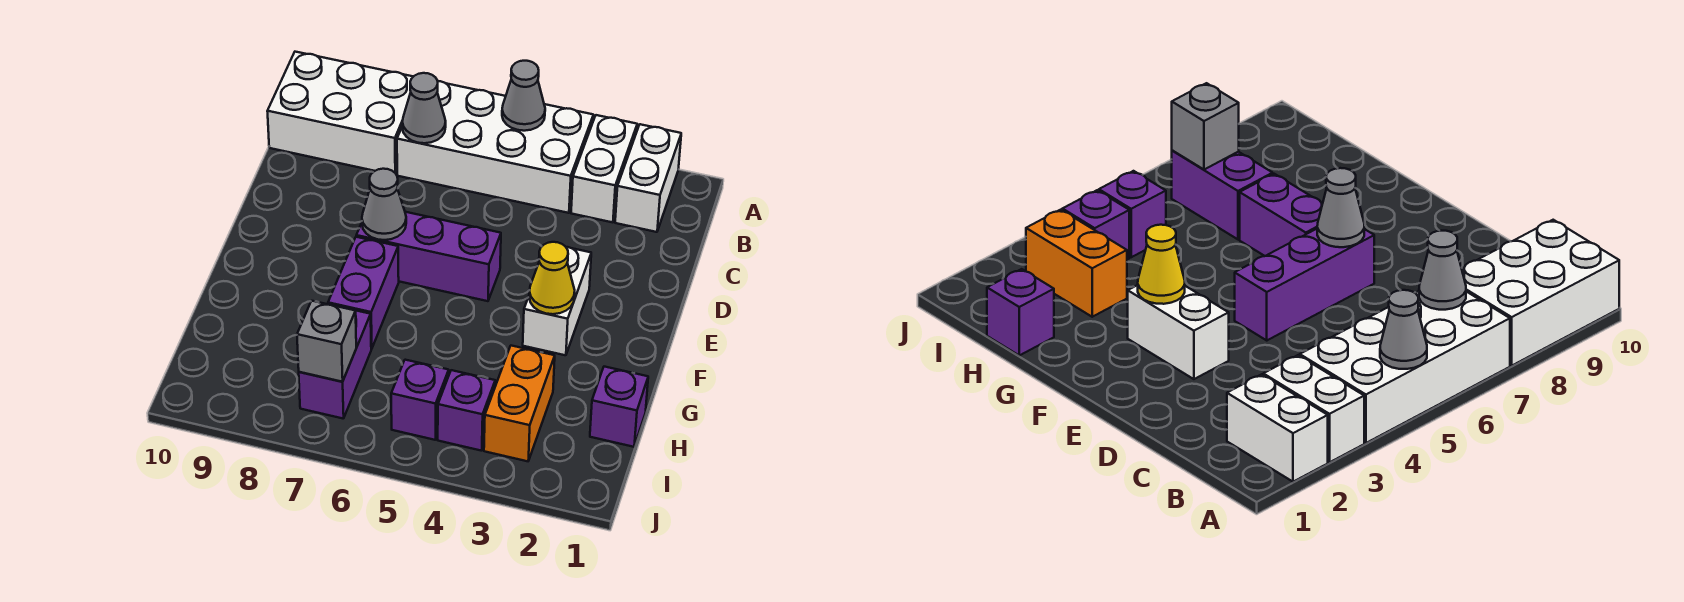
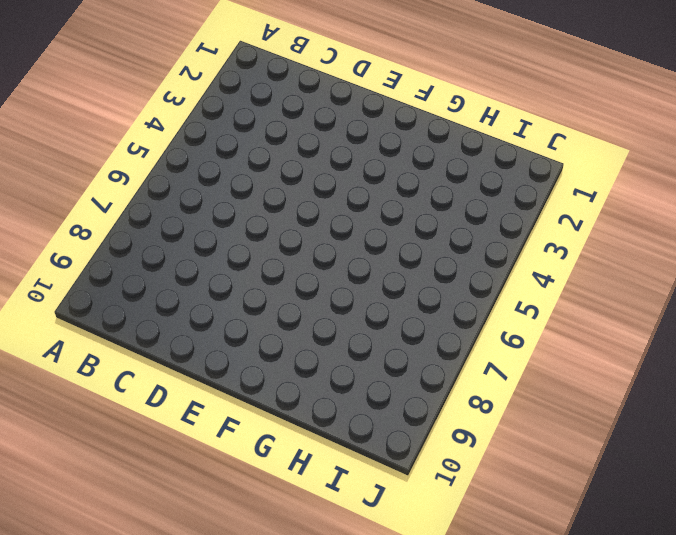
none -> white 1x2 brick [615,124,681,232]
none -> white 1x2 brick [571,115,637,222]
none -> white 2x4 brick [397,81,593,213]

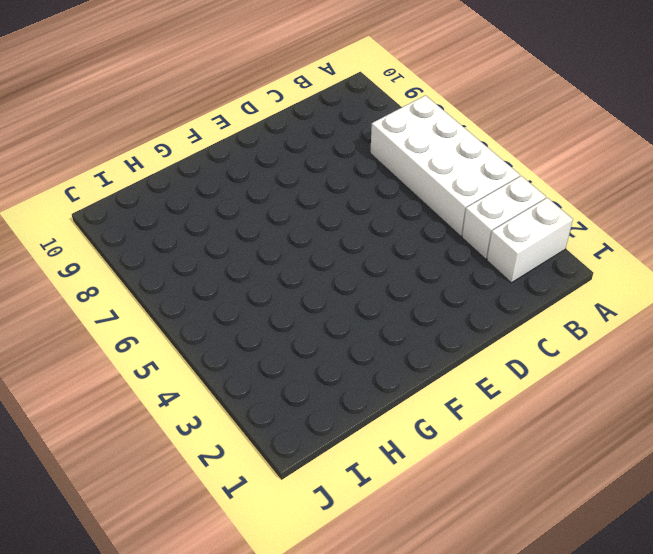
none -> white 2x3 brick [267,52,413,173]
none -> white 1x2 brick [523,247,591,355]
none -> purple 1x3 brick [356,212,501,301]

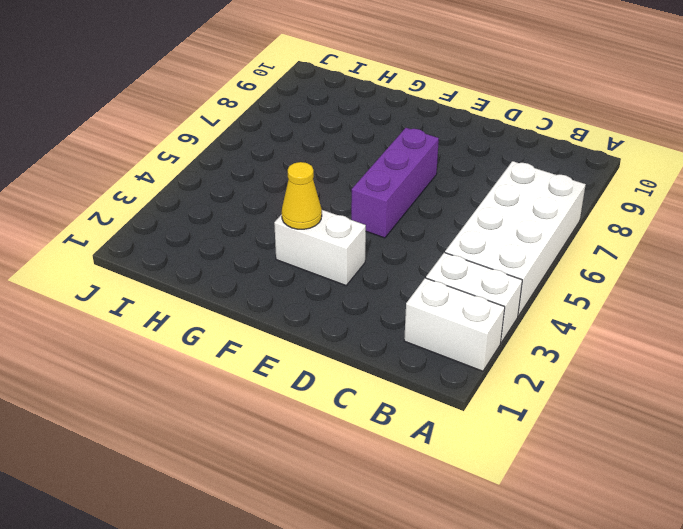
none -> white 2x3 brick [267,52,413,173]
none -> purple 1x2 brick [328,237,399,349]
none -> purple 1x1 brick [590,367,648,447]

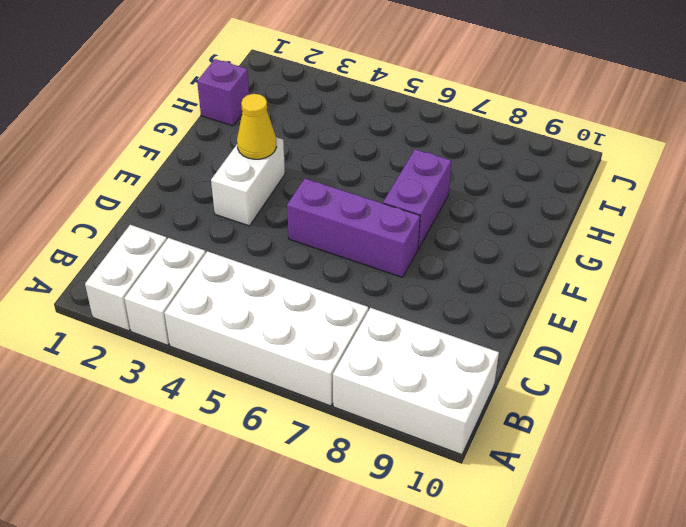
none -> orange 1x2 brick [484,346,555,461]
none -> purple 1x2 brick [299,305,371,419]
none -> purple 1x1 brick [438,370,495,451]

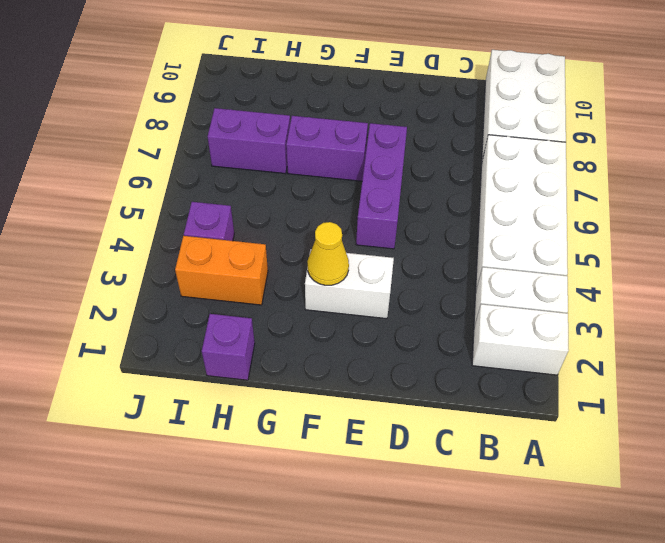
none -> purple 1x1 brick [391,360,449,440]
none -> grey 1x1 cone [502,61,545,131]
none -> grey 1x1 cone [402,73,446,143]

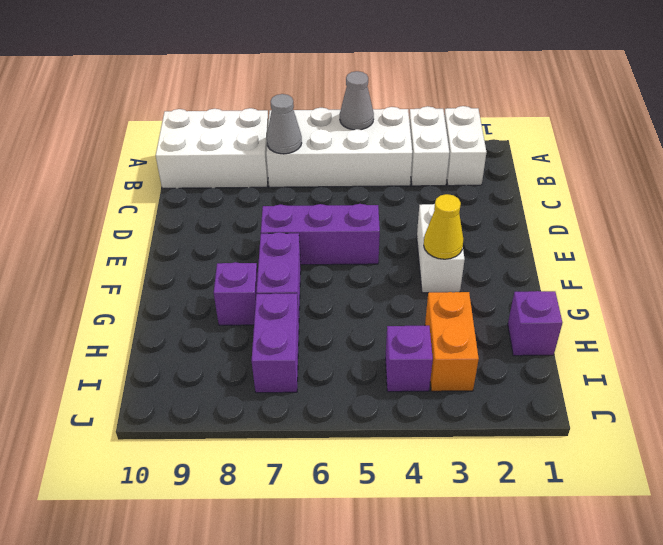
purple 1x1 brick [214,262,258,325] -> purple 1x1 brick moved to [391,360,449,440]
none -> grey 1x1 cone [362,169,406,240]
none -> grey 1x1 brick [297,301,356,382]

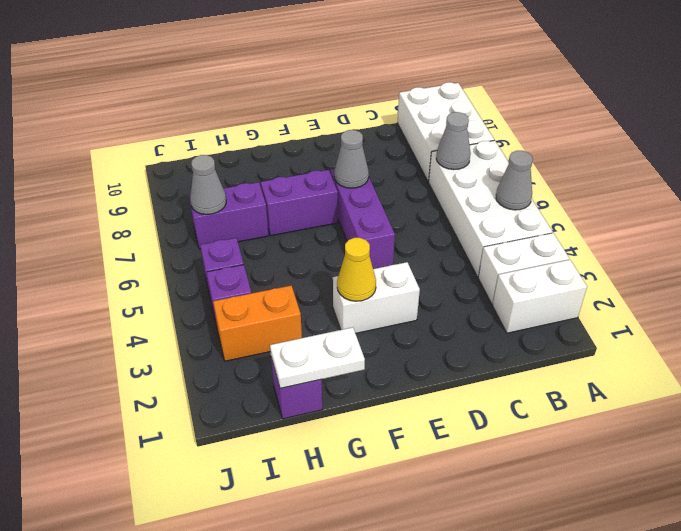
white 1x2 plate [270,327,365,388] -> none
grey 1x1 cone [190,155,226,214] -> grey 1x1 brick [297,301,356,382]

